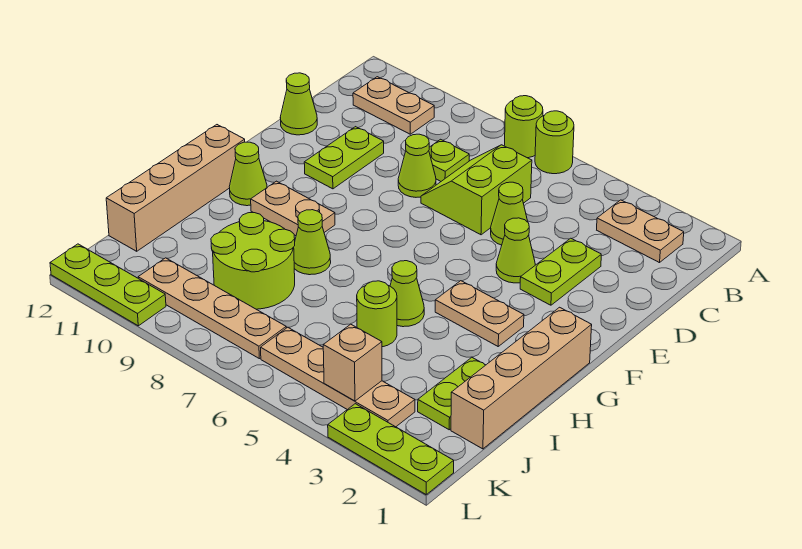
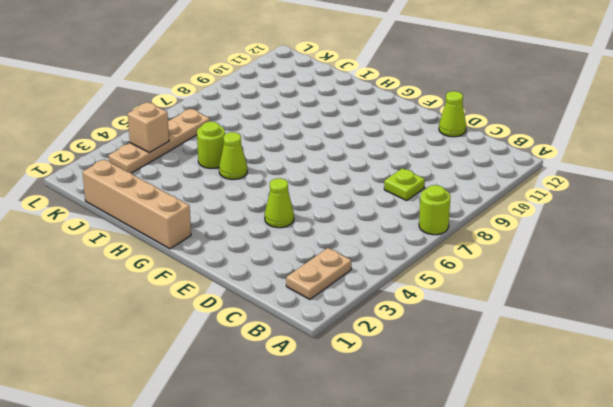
none -> lime 1x1 round brick [535,111,574,174]
none -> tan 1x2 plate [353,77,434,134]
none -> lime 2x2 slope [421,145,532,235]

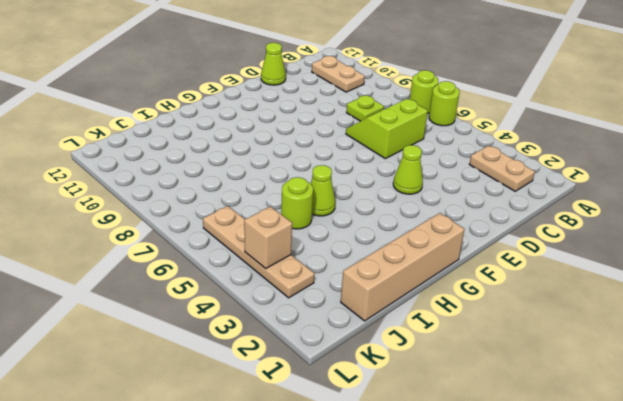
none -> lime 1x2 plate [520,238,601,305]
none -> lime 1x1 cone [491,182,528,245]
none -> lime 1x1 cone [398,134,436,197]

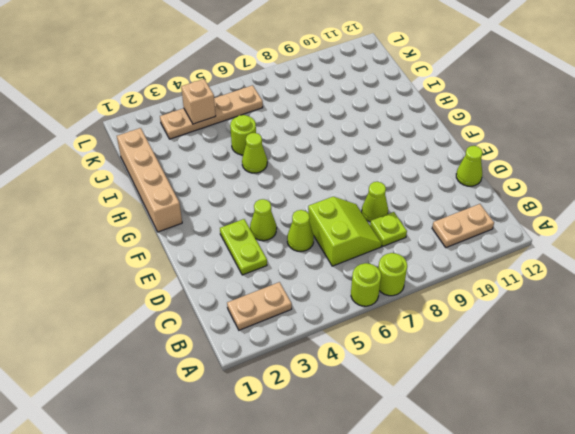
none -> lime 1x2 plate [304,127,384,189]
none -> tan 1x2 plate [435,281,524,346]
none -> tan 1x2 plate [251,181,335,236]

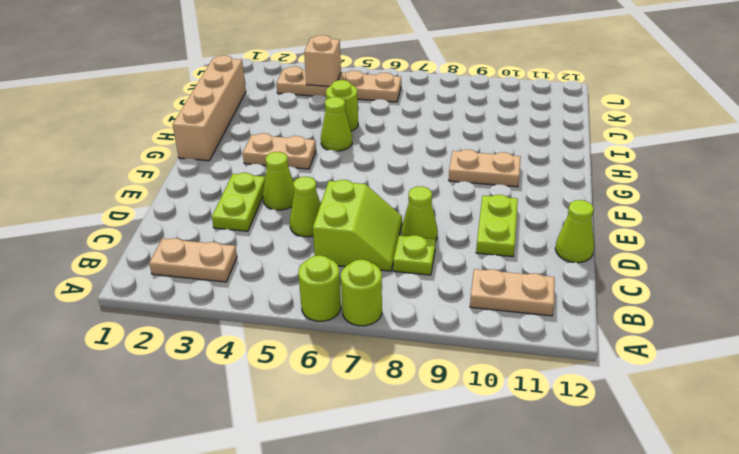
none -> lime 1x1 cone [229,142,267,206]
none -> tan 1x4 brick [106,125,245,251]
none -> lime 1x1 cone [293,210,331,275]

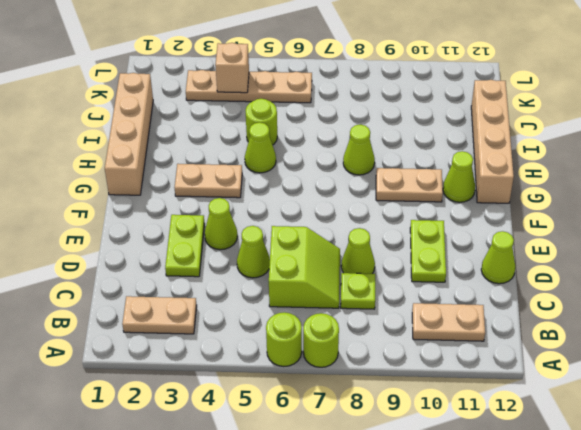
none -> lime 1x2 plate [418,358,485,430]
none -> lime 2x2 round brick [211,213,295,309]
none -> tan 1x4 plate [138,258,286,359]

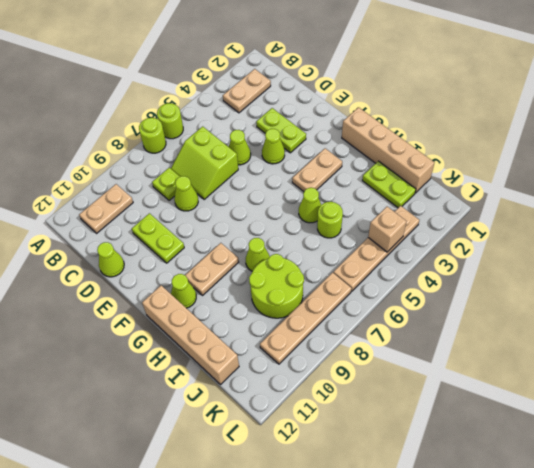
none -> lime 1x3 plate [328,404,454,494]
none -> lime 1x3 plate [50,244,166,326]

